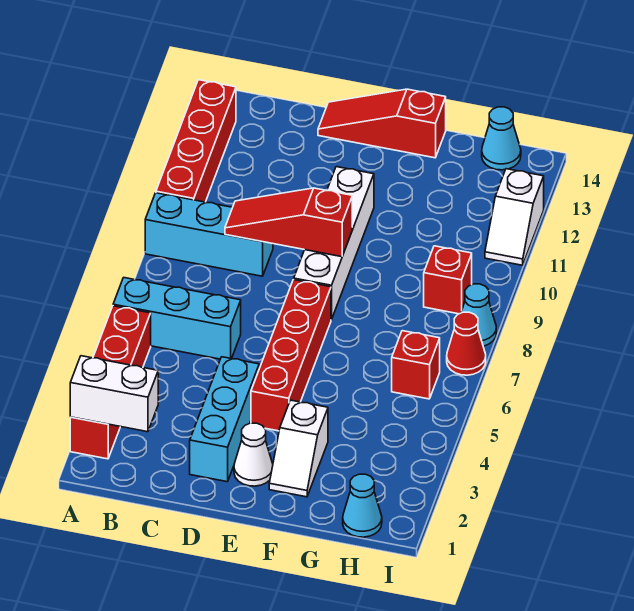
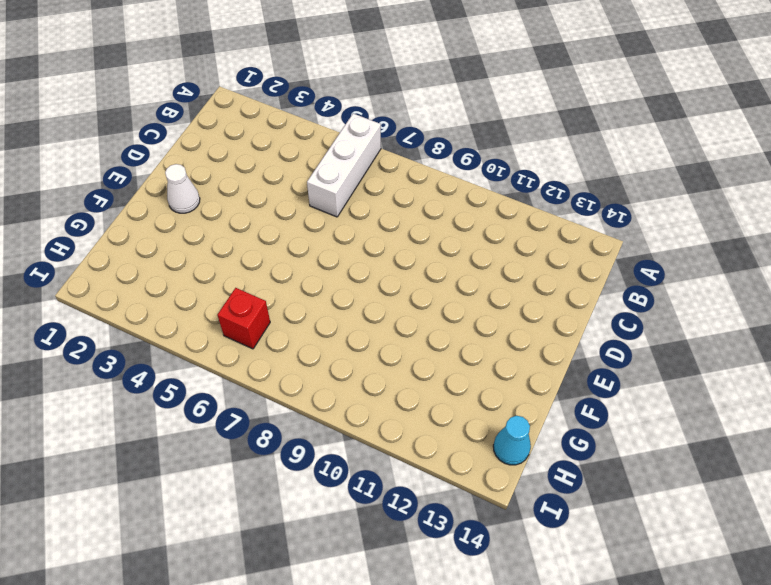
white 1x3 brick [307,114,381,217] -> cyan 1x3 brick [113,278,241,359]
none -> red 1x4 brick [70,306,151,459]
none -> cyan 1x3 brick [145,193,273,276]
none -> red 1x4 brick [156,80,236,202]

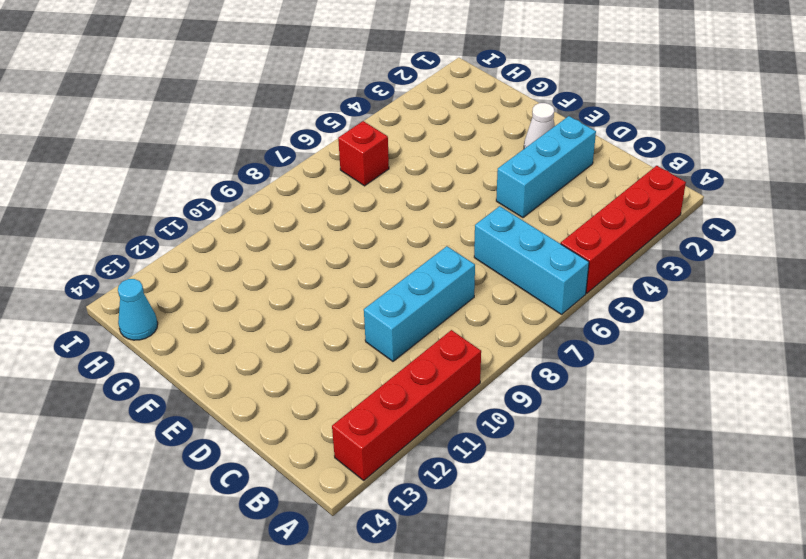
cyan 1x3 brick [364,246,475,361] -> cyan 1x3 brick turned to [145,193,273,276]
none -> red 1x3 slope [318,89,446,158]
none -> red 1x4 brick [251,280,331,431]
none -> white 1x4 brick [294,167,374,320]

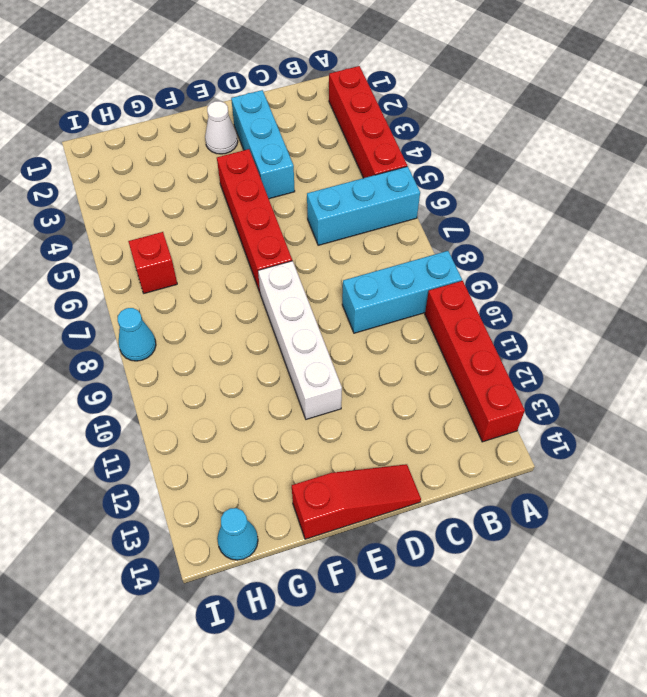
none -> white 1x2 slope [269,400,328,497]
none -> cyan 1x1 cone [343,474,382,537]
none -> red 1x1 brick [424,246,472,314]

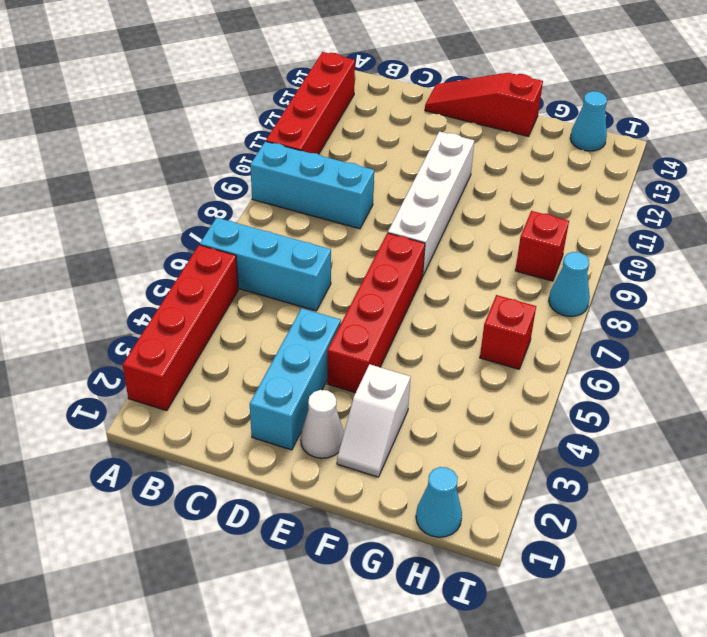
none -> red 1x1 cone [447,312,486,375]
none -> white 1x2 slope [485,169,544,265]
none -> white 1x2 brick [70,356,158,432]

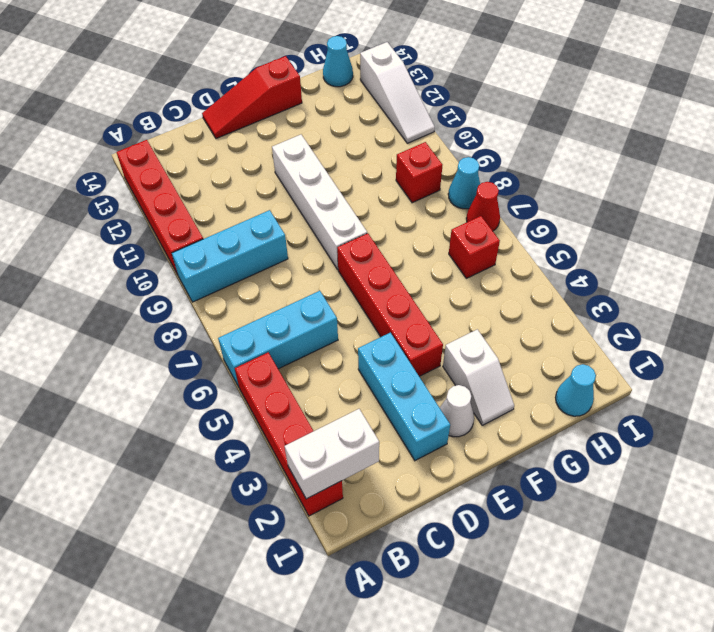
white 1x3 slope [360,42,435,143] -> white 1x2 slope [485,169,544,265]
none -> red 1x3 slope [225,188,352,257]

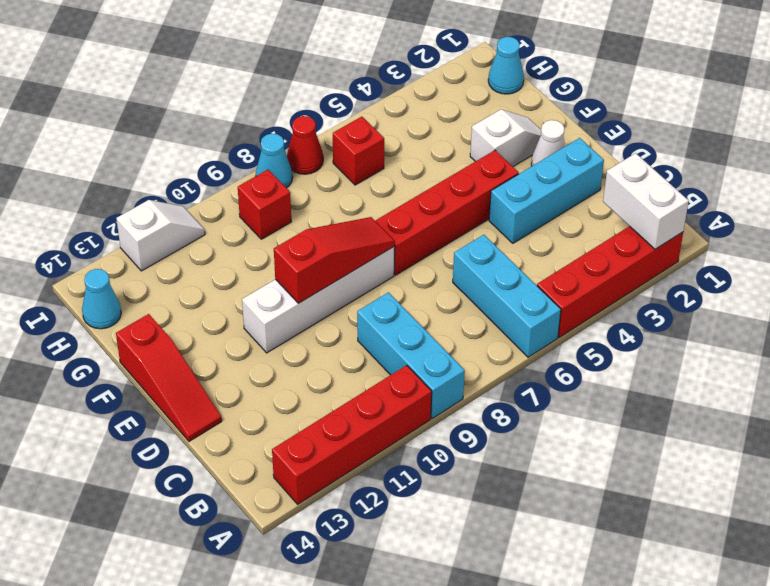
red 1x3 slope [274,217,395,303] -> red 1x3 slope turned to [225,188,352,257]

